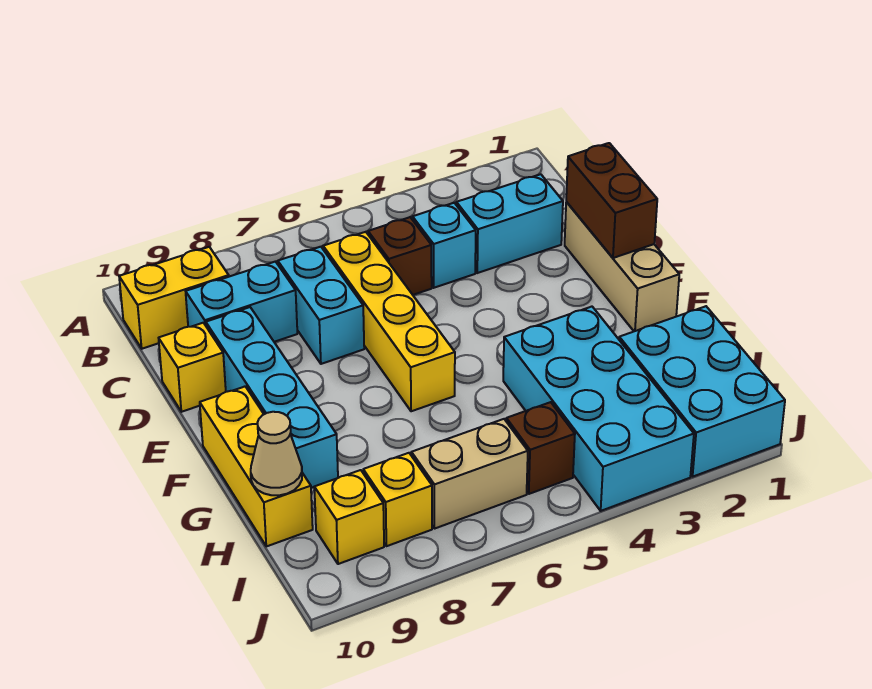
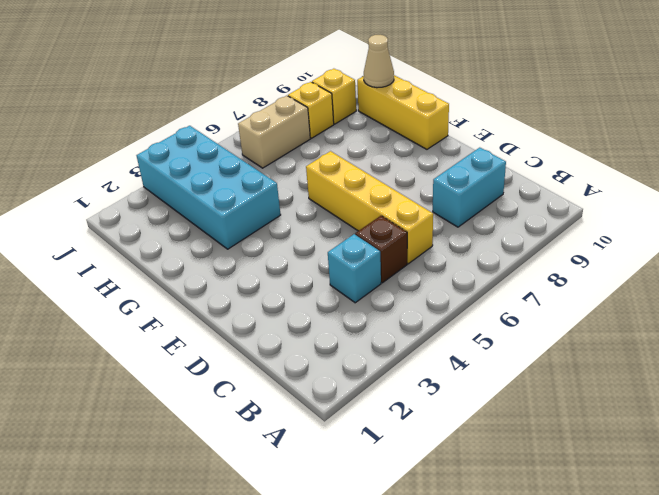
none -> yellow 1x2 brick [119,247,229,349]
none -> cyan 1x2 brick [456,174,563,273]
none -> cyan 1x2 brick [278,247,364,364]

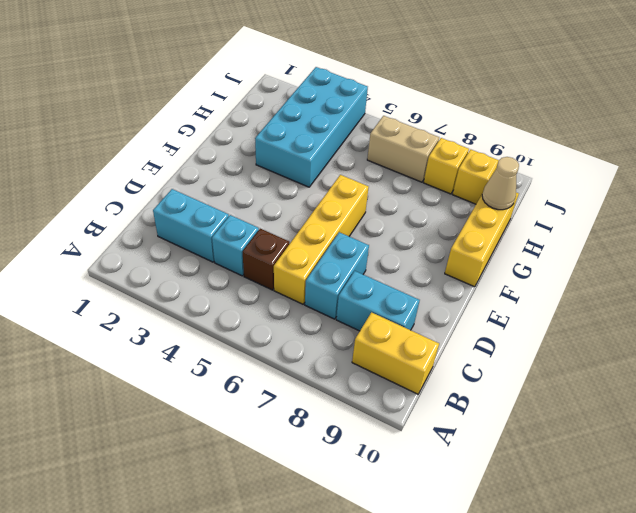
none -> tan 1x3 brick [565,202,679,331]
none -> cyan 1x4 brick [206,307,338,488]
none -> yellow 1x1 brick [159,323,226,412]

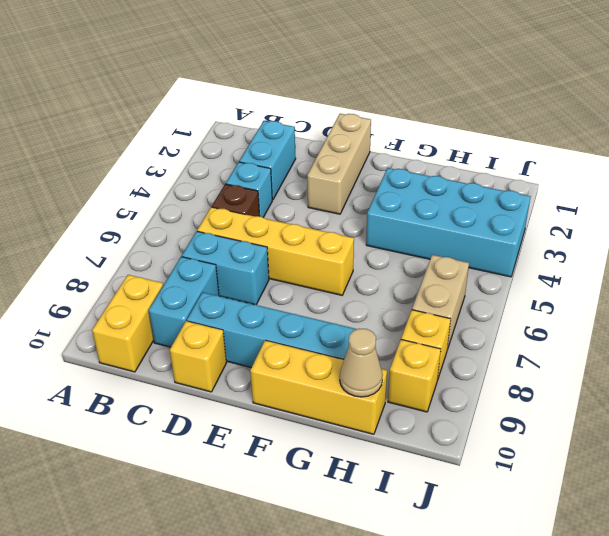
tan 1x3 brick [307,114,371,214] -> tan 1x3 brick turned to [565,202,679,331]
none -> cyan 2x3 brick [619,306,785,476]
none -> brown 1x1 brick [506,402,575,494]
none -> brown 1x2 brick [566,143,657,258]

